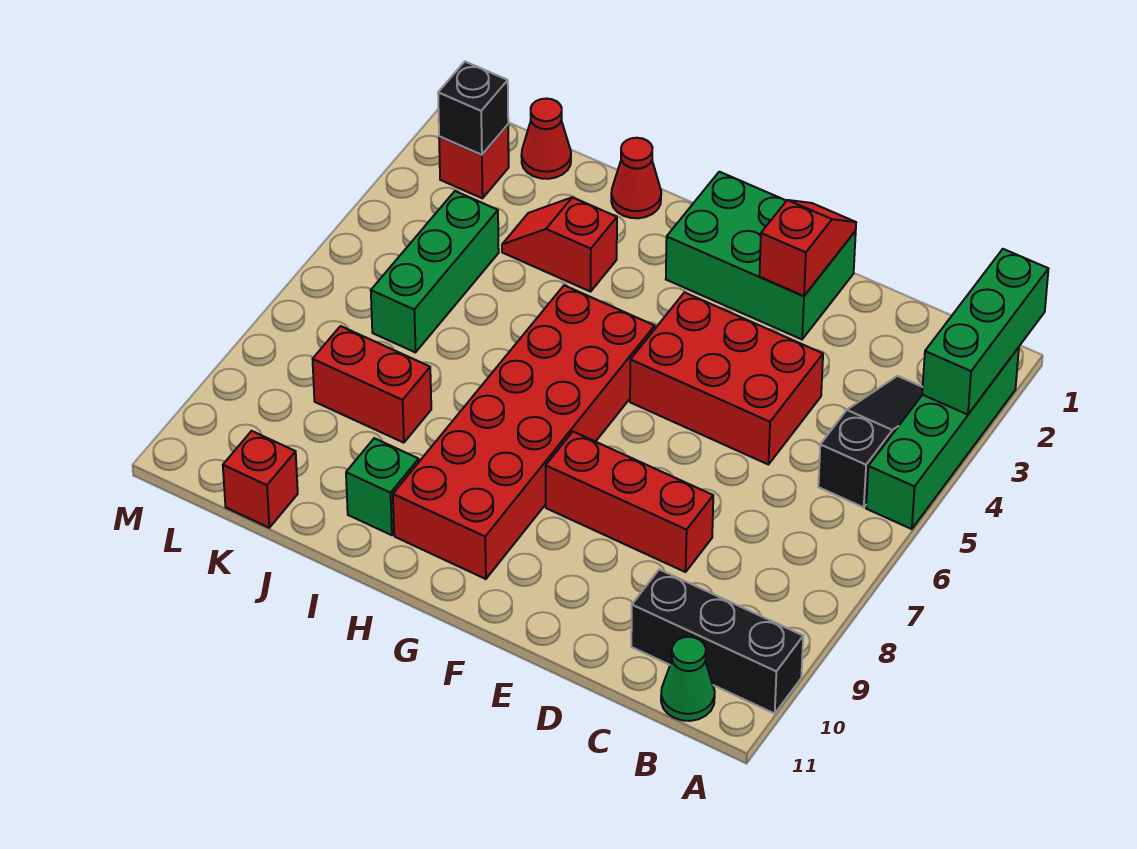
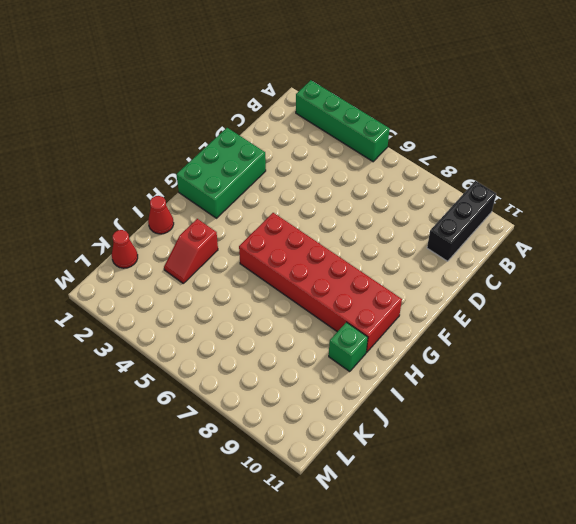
none -> black 1x3 slope [818,376,923,507]
none -> green 1x1 cone [661,637,715,721]
none -> red 2x3 brick [630,292,823,465]

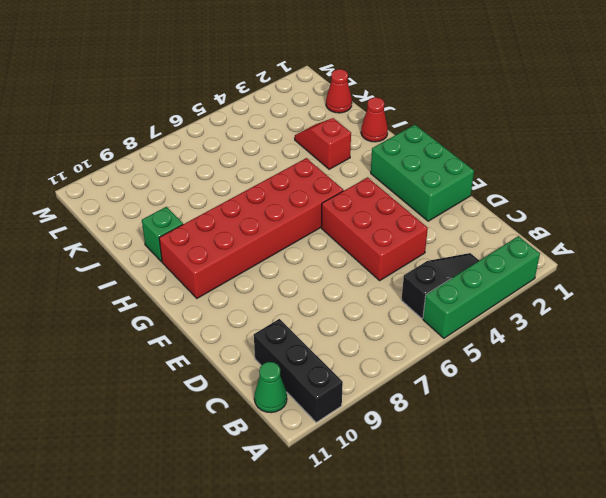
none -> red 1x3 brick [546,432,713,572]
none -> red 1x2 brick [313,326,431,443]
none -> green 1x3 brick [371,191,499,352]

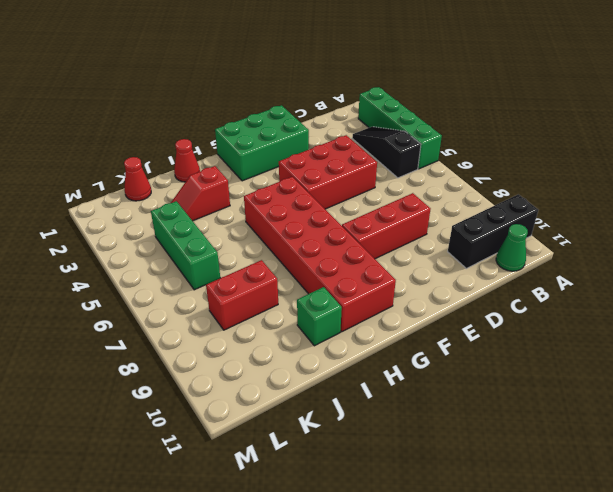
none -> red 1x1 brick [223,431,298,528]
none -> red 1x1 brick [439,125,509,198]
none -> green 1x3 brick [922,249,1048,415]

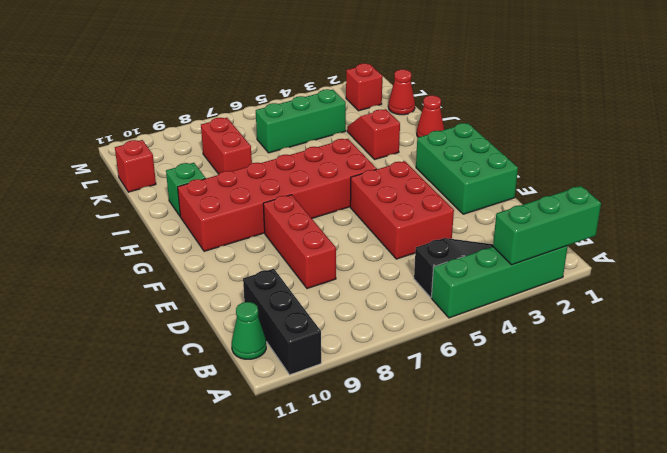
none -> red 1x2 slope [759,200,856,296]
none -> black 1x1 brick [438,62,508,155]

